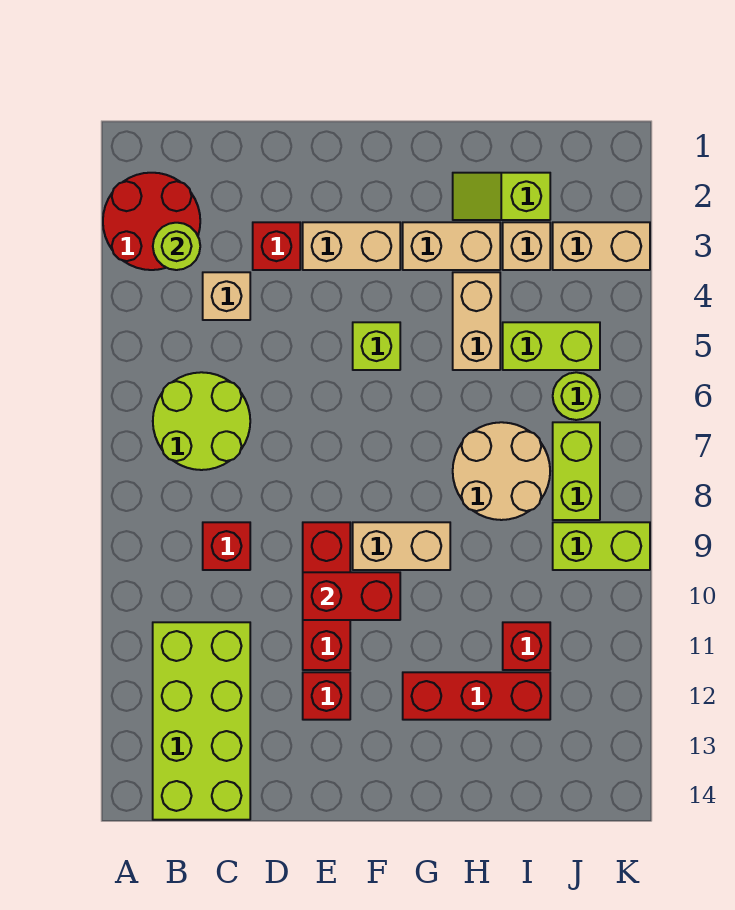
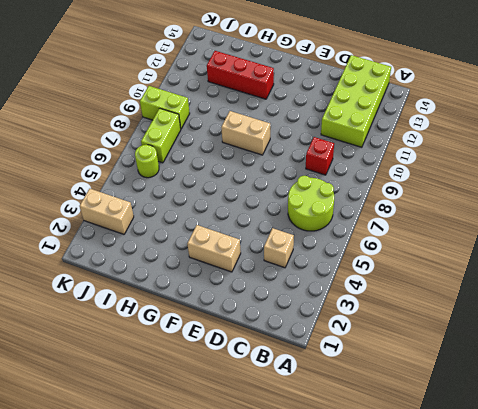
none -> red 2x2 round brick [103,173,200,270]
none -> red 1x1 brick [253,222,300,270]
none -> red 1x3 brick [303,522,350,670]

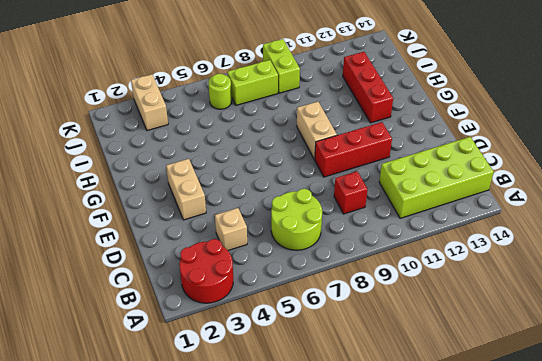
none -> red 1x1 brick [253,222,300,270]
none -> red 1x1 brick [303,672,350,720]
none -> lime 1x1 brick [353,322,400,370]

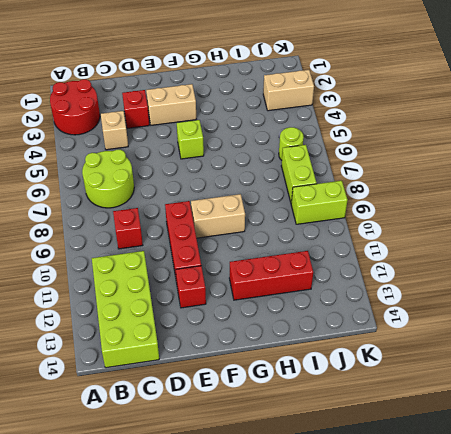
none -> tan 1x2 brick [403,222,500,270]
none -> lime 1x2 slope [453,173,550,220]
none -> tan 1x2 brick [453,272,500,370]

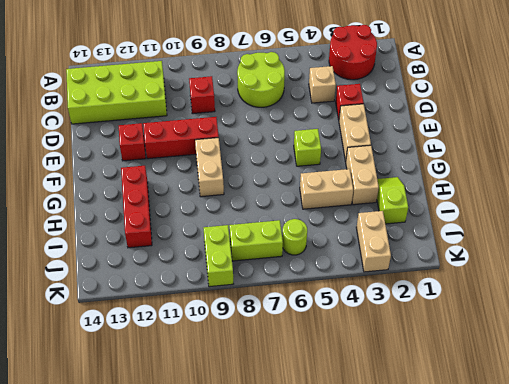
none -> tan 2x2 round brick [453,422,550,520]
none -> tan 1x1 brick [503,222,550,270]
none -> lime 1x2 brick [503,322,600,370]

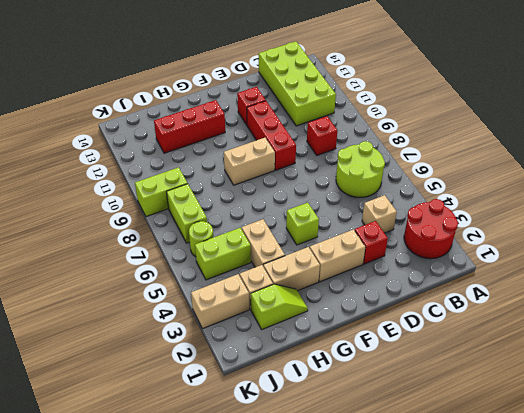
none -> tan 2x2 round brick [453,422,550,520]
none -> red 1x1 brick [503,622,550,670]
none -> lime 1x1 round brick [153,223,200,270]

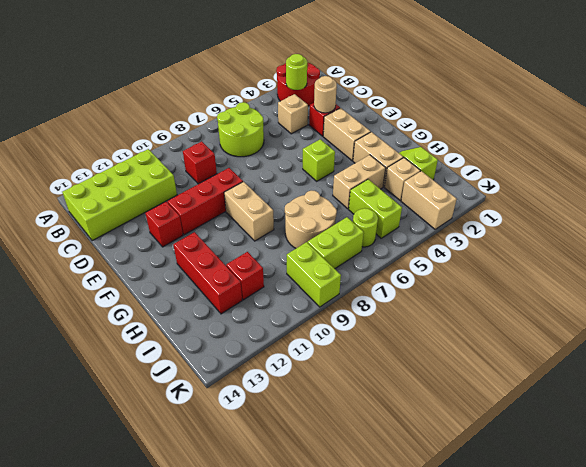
tan 1x1 round brick [314,76,337,113] -> none
none -> red 1x2 brick [303,572,400,620]

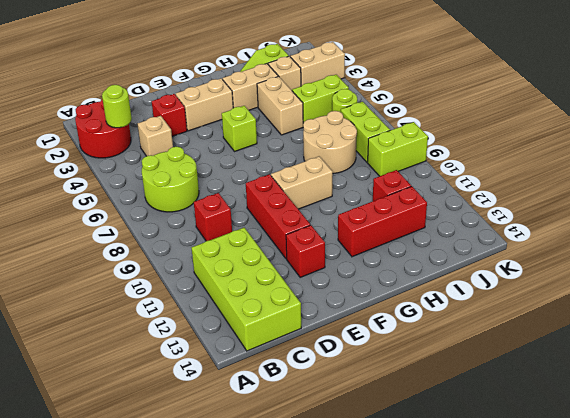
none -> red 1x2 brick [303,572,400,620]

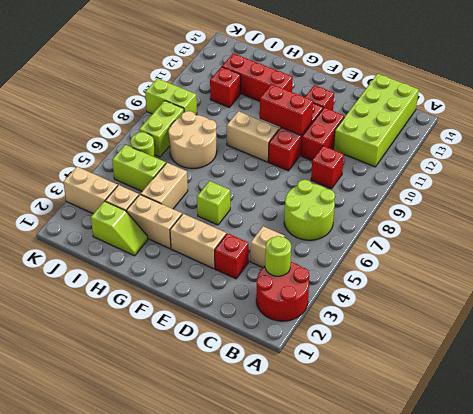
red 1x2 brick [301,108,344,161] -> none

